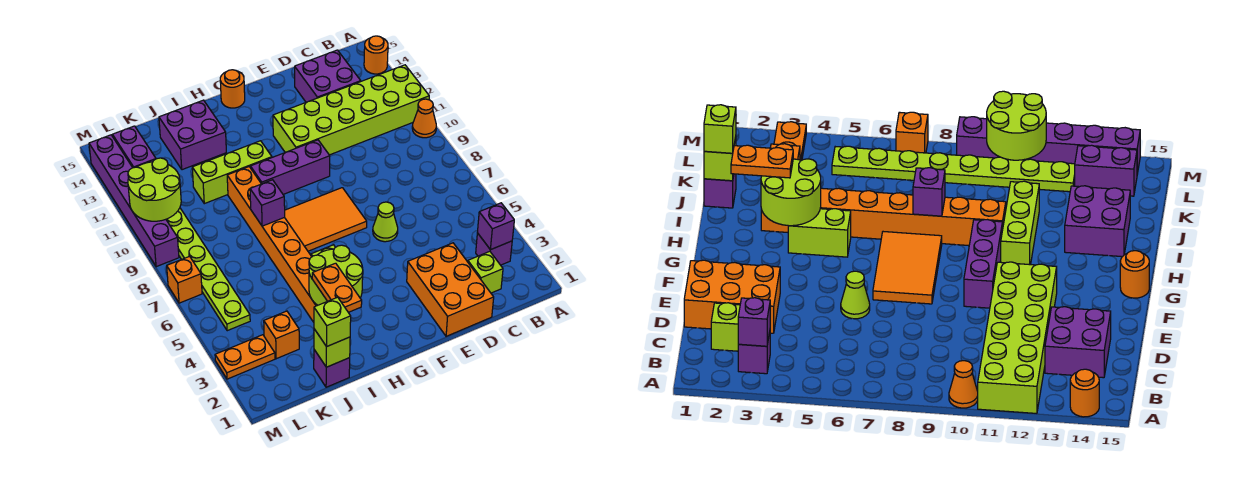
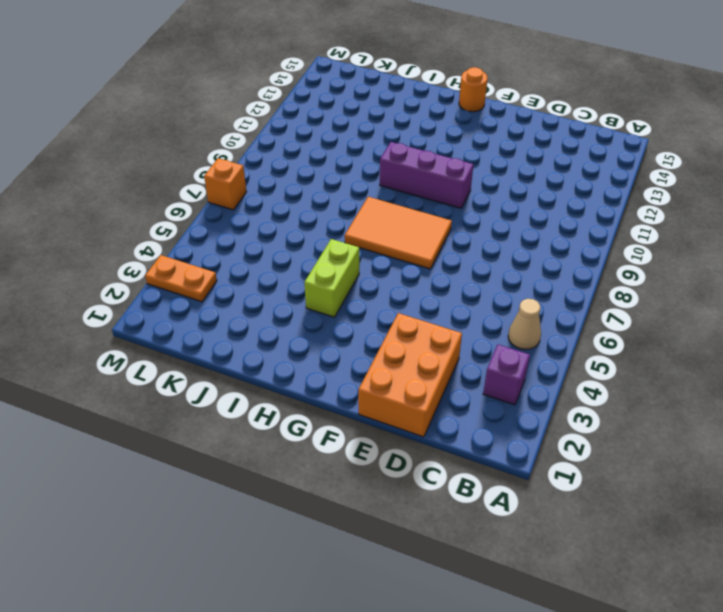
tan 1x1 cone [508,299,541,350] -> none
none -> orange 1x1 cone [412,99,436,138]
none -> lime 2x6 brick [273,65,429,155]
none -> orange 1x1 round brick [364,36,388,74]

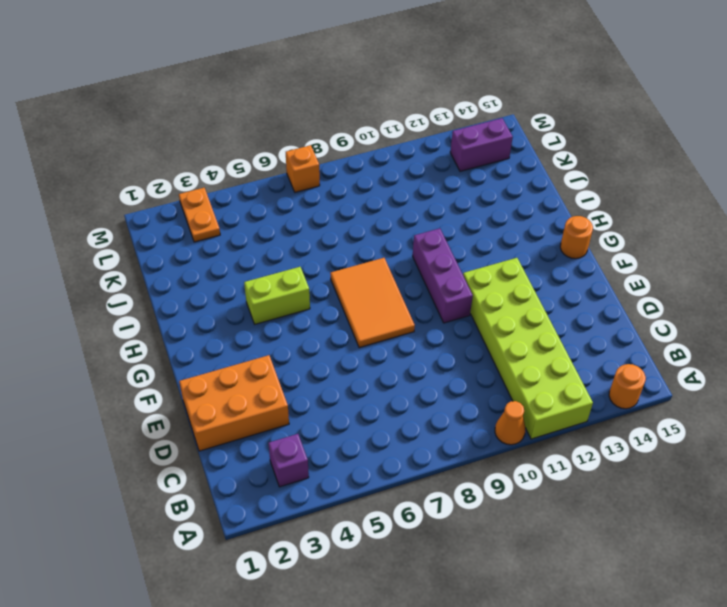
none -> lime 1x1 brick [468,251,503,293]
none -> purple 2x2 brick [295,50,361,102]
none -> lime 1x1 cone [373,202,398,242]

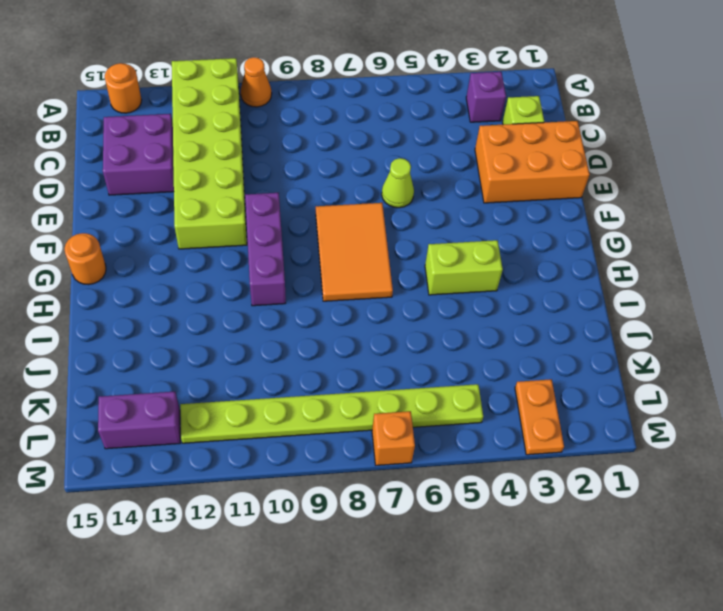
none -> lime 1x3 brick [192,141,272,204]
none -> orange 1x8 brick [227,167,317,322]
none -> purple 2x2 brick [159,100,226,170]

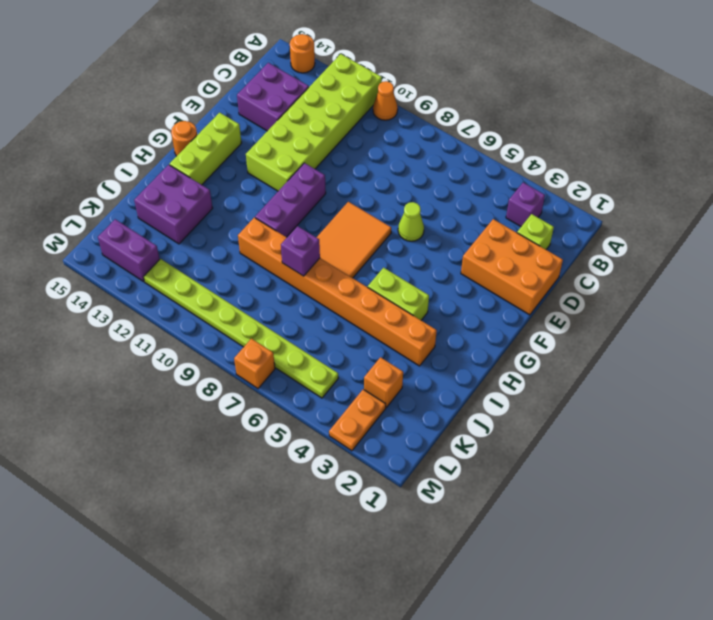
lime 1x3 brick [170,113,241,185] -> lime 1x3 brick moved to [192,141,272,204]
none -> purple 1x1 brick [314,350,350,387]
none -> purple 1x6 brick [89,135,179,267]
none -> purple 1x1 brick [477,203,514,250]

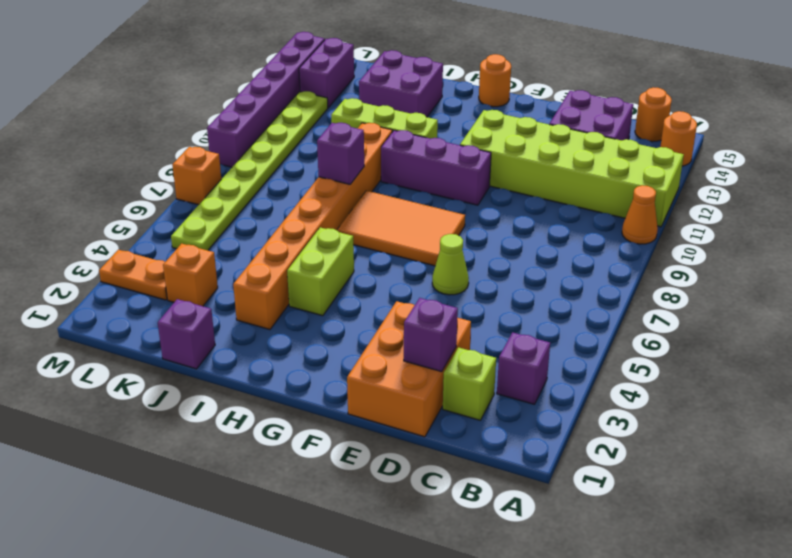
orange 1x1 round brick [635,87,672,142] -> none
purple 1x1 brick [403,298,458,372] -> purple 1x1 brick moved to [477,203,514,250]
none -> lime 2x2 round brick [309,245,363,305]
none -> lime 1x1 brick [314,329,350,367]
none -> lime 2x2 round brick [128,158,181,221]

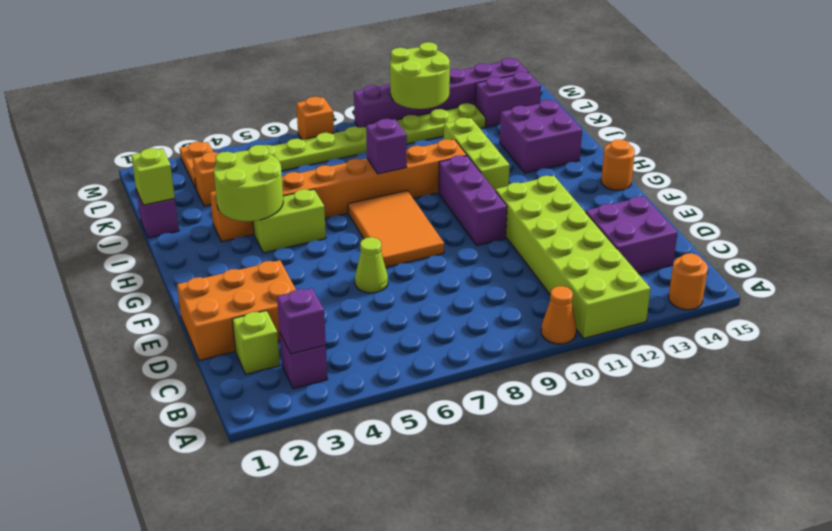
none -> orange 1x2 plate [312,263,362,312]
none -> lime 1x1 brick [314,297,351,347]

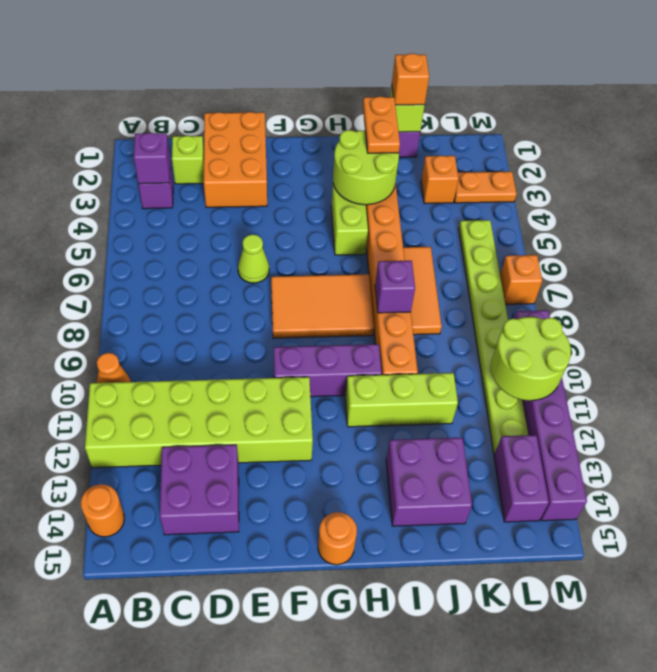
orange 1x1 brick [392,53,429,105] -> lime 1x1 brick [314,297,351,347]
orange 1x3 tile [403,247,442,335] -> none

